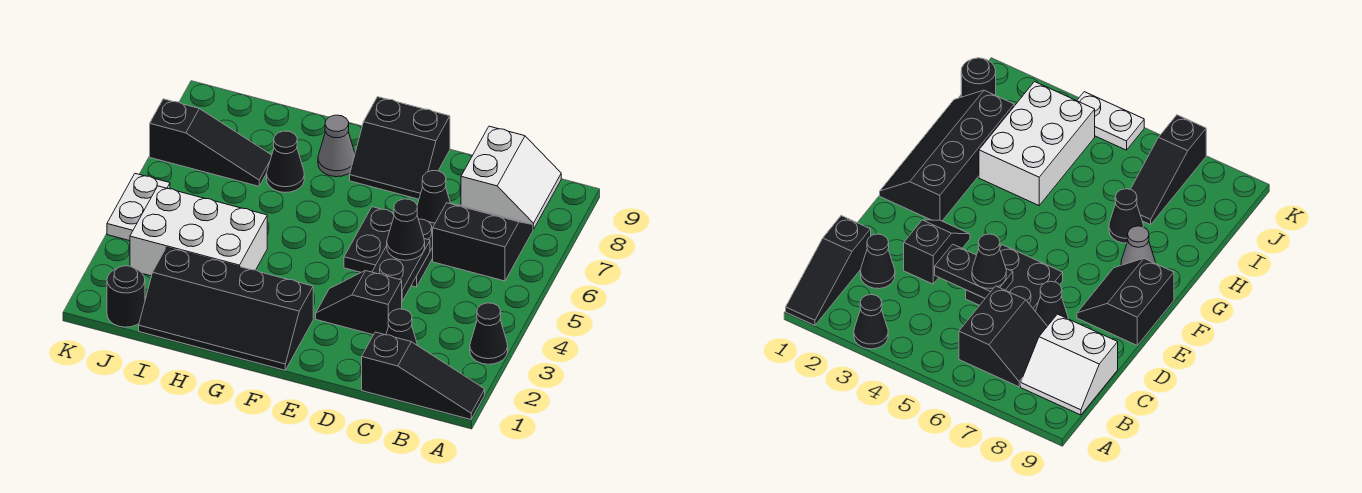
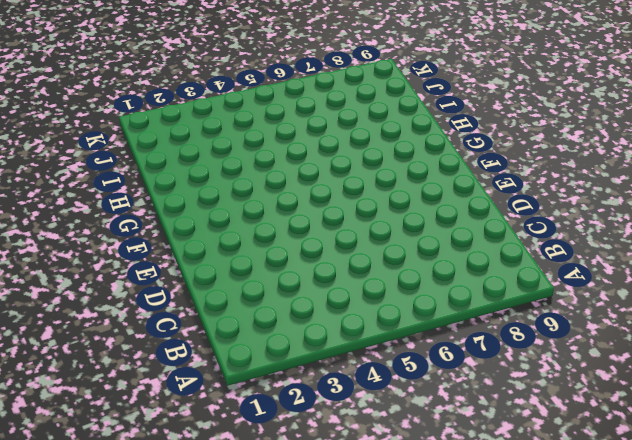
none -> black 1x3 slope [362,332,485,419]
none -> black 1x1 cone [470,303,508,364]
none -> black 2x2 slope [433,203,533,281]

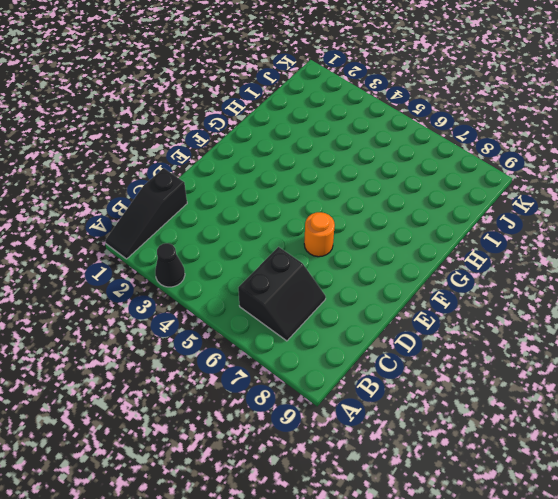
orange 1x1 round brick [304,212,335,257] -> black 2x2 plate [344,207,435,287]
none -> white 2x2 slope [461,126,561,230]
none -> black 1x1 cone [386,309,417,345]
none -> black 1x2 slope [316,271,402,335]

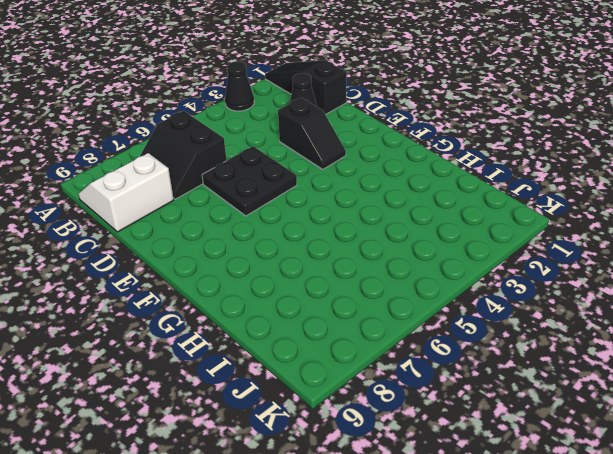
none -> black 1x1 cone [417,171,451,223]
none -> black 2x2 slope [350,97,450,199]
none -> black 2x4 slope [139,247,313,370]

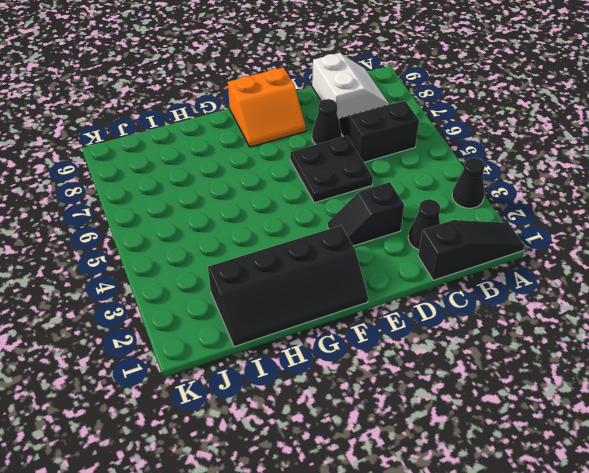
orange 2x2 slope [228,67,306,147] -> black 2x2 slope [350,97,450,199]
none -> grey 1x1 cone [318,115,355,177]
none -> white 2x3 brick [130,186,267,276]
none -> black 1x1 cone [267,131,304,193]

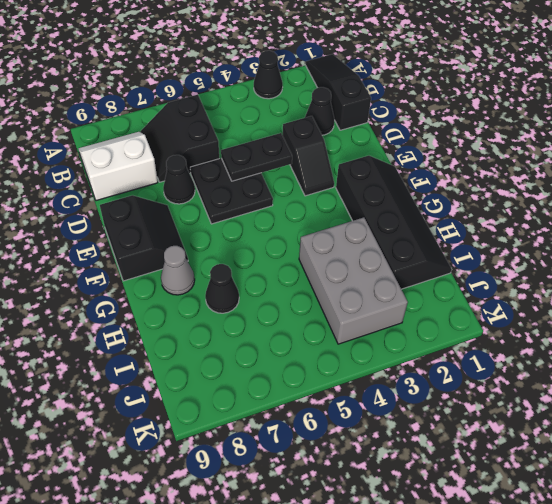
grey 2x3 brick [299,217,408,344] -> white 2x3 brick [130,186,267,276]
none -> black 1x3 slope [150,99,272,186]
none -> black 1x1 round brick [107,266,145,327]
none -> white 1x2 plate [107,174,170,241]

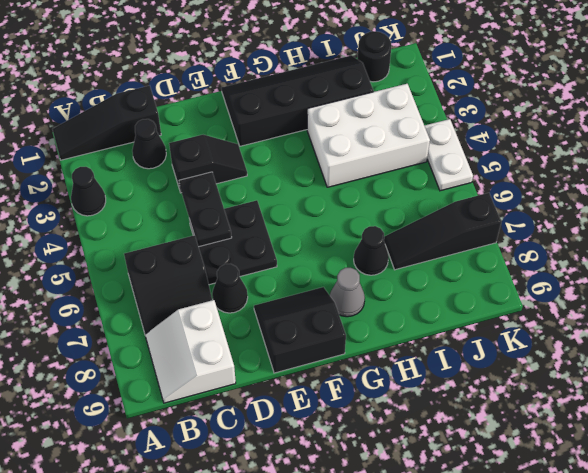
none -> black 1x1 cone [387,199,425,260]

